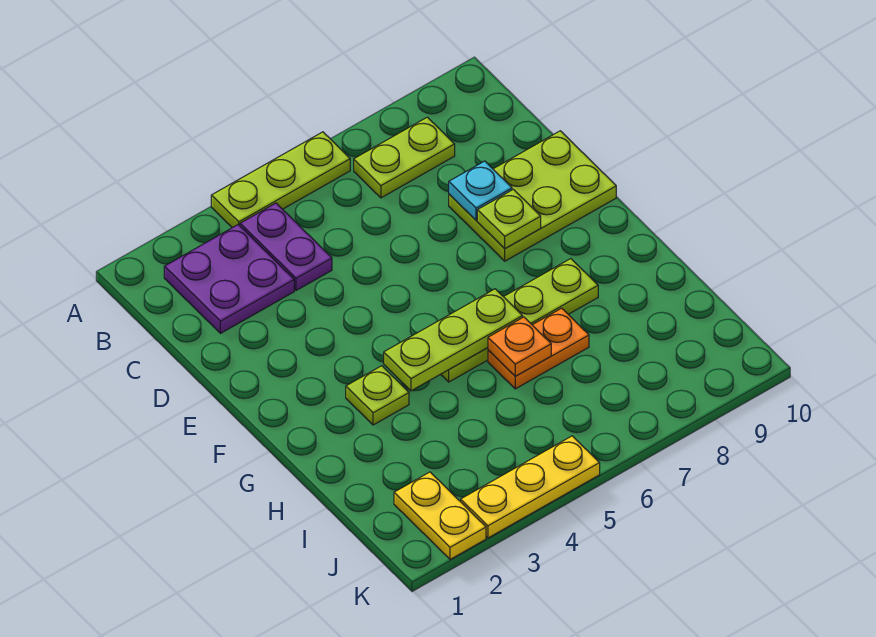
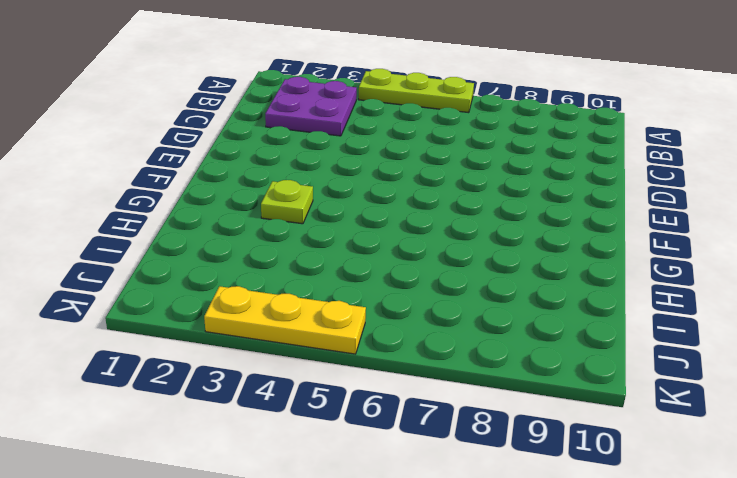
none -> purple 1x2 plate [240,203,332,290]
none -> lime 1x2 plate [354,117,455,198]
none -> lime 2x3 plate [449,131,616,261]

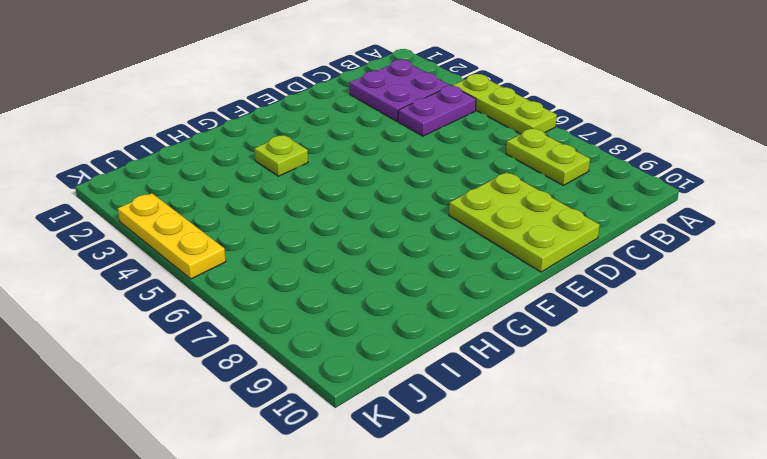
none -> lime 1x4 plate [441,259,598,382]
none -> orange 1x2 plate [488,308,589,389]
none -> yellow 1x2 plate [394,472,486,559]

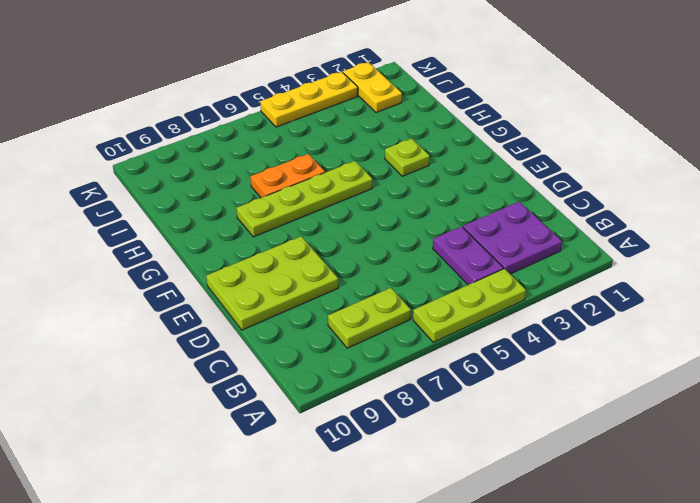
none -> cyan 1x1 plate [449,161,512,220]
none -> lime 1x1 plate [477,189,541,249]
none -> lime 1x3 plate [384,289,523,391]

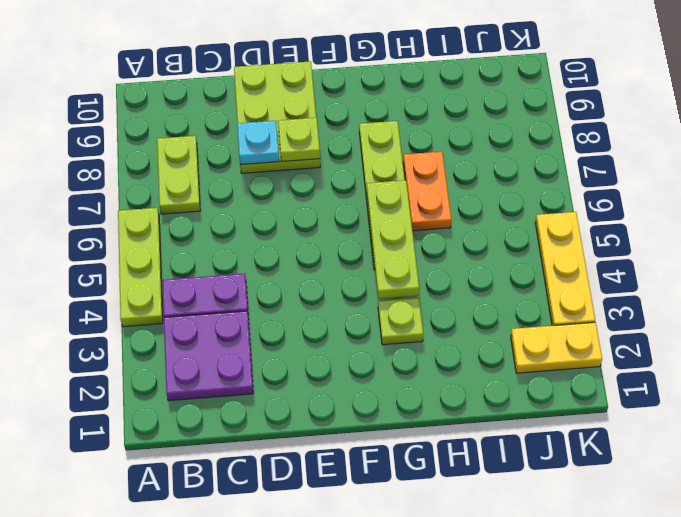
none -> orange 1x1 plate [488,317,551,376]

